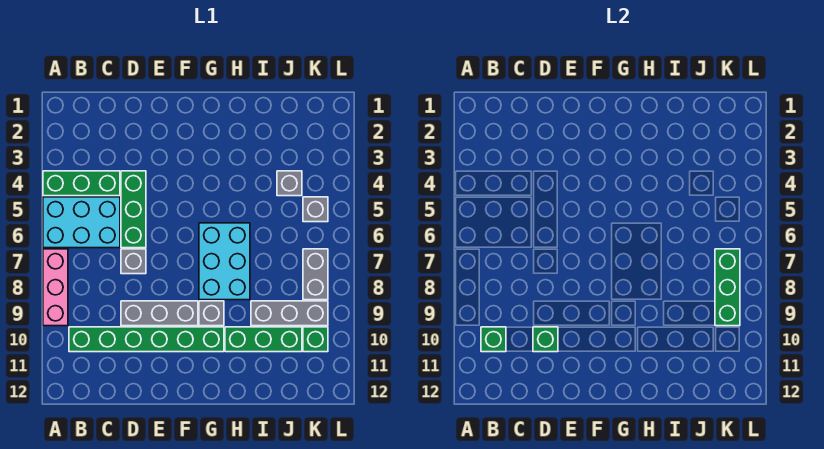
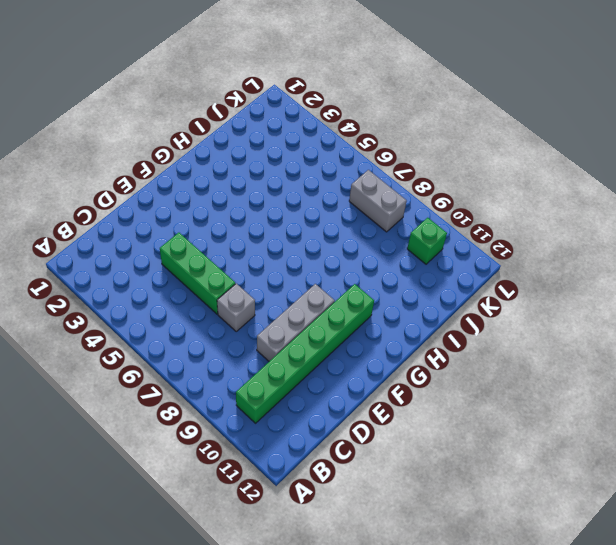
none -> green 1x3 brick [43,171,120,196]
none -> cyan 2x3 brick [43,197,120,248]
none -> pink 1x3 brick [43,249,68,326]

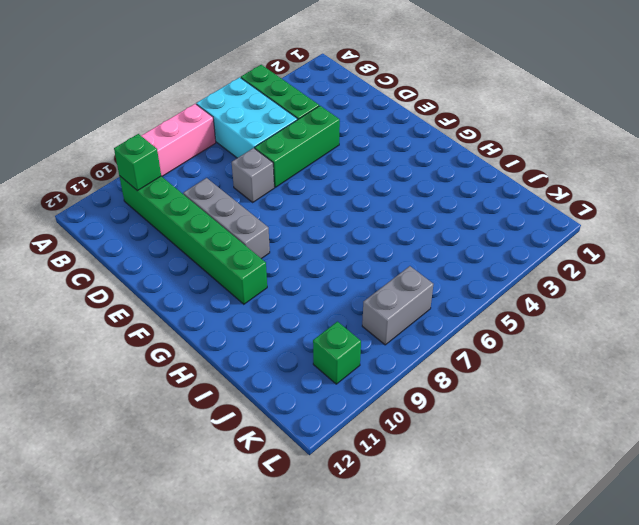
none -> cyan 2x3 brick [199,223,250,300]
none -> grey 1x1 brick [199,301,224,326]
none -> green 1x3 brick [225,327,302,352]

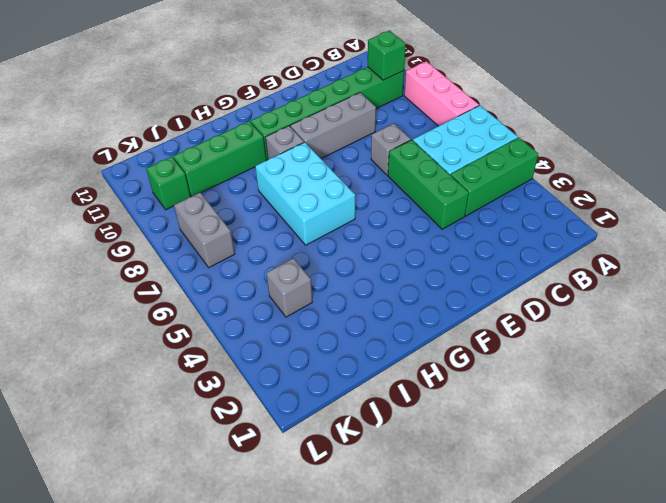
none -> grey 1x3 brick [251,301,328,326]
none -> grey 1x1 brick [303,197,328,222]
none -> green 1x1 brick [533,327,558,352]

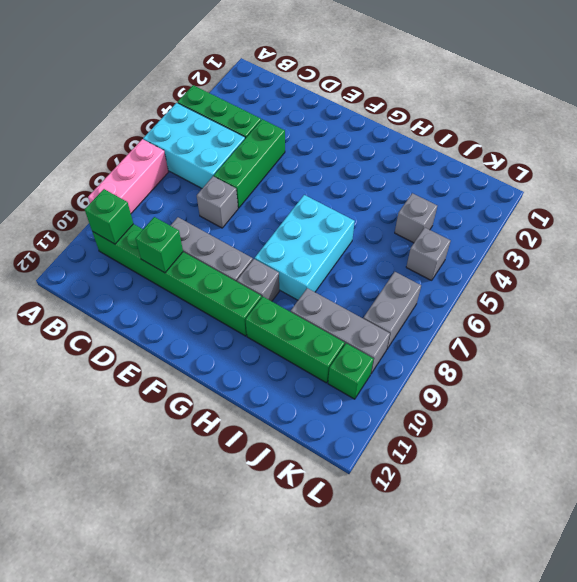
none -> green 1x3 brick [715,249,740,326]

